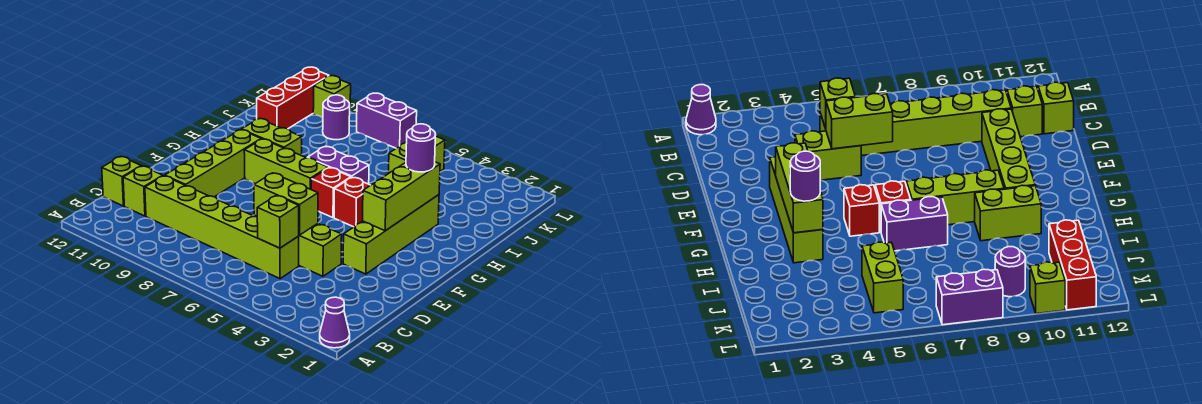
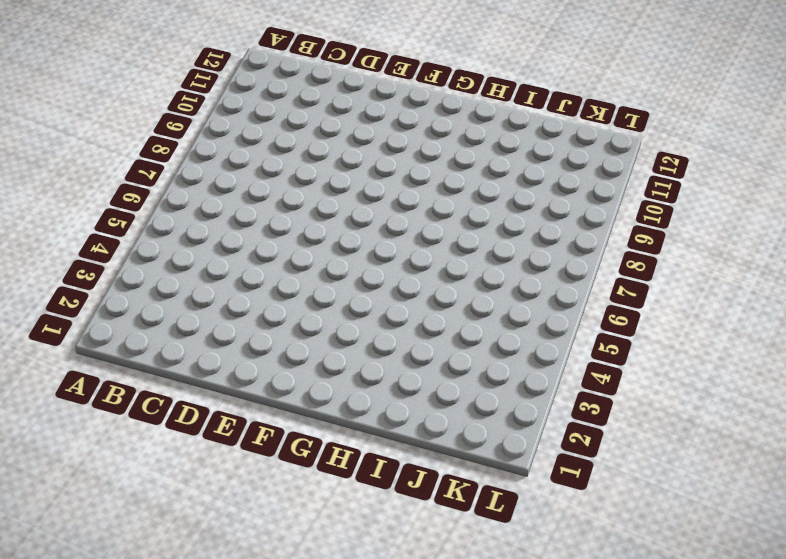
none -> purple 1x1 cone [320,297,350,348]
none -> lime 1x6 brick [145,176,299,279]
none -> lime 1x1 brick [123,166,163,216]

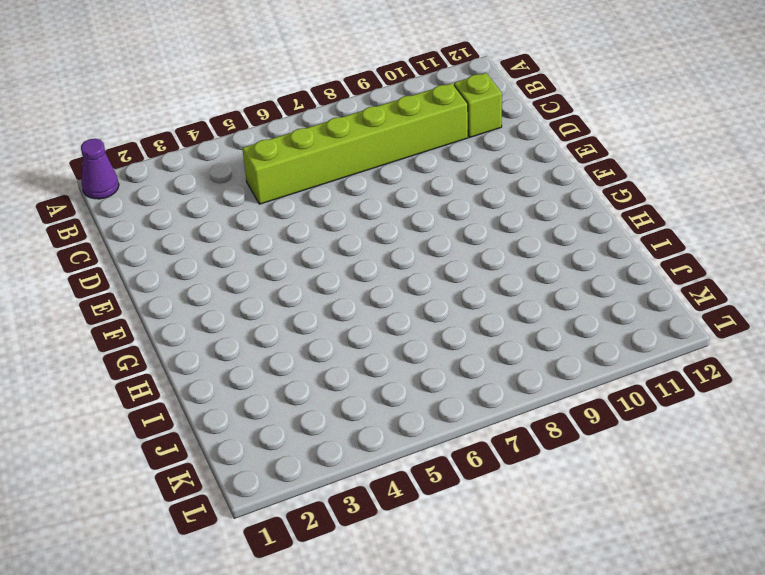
none -> lime 1x1 brick [102,157,141,206]
none -> lime 1x2 brick [298,224,342,276]
none -> lime 1x4 brick [165,130,261,197]

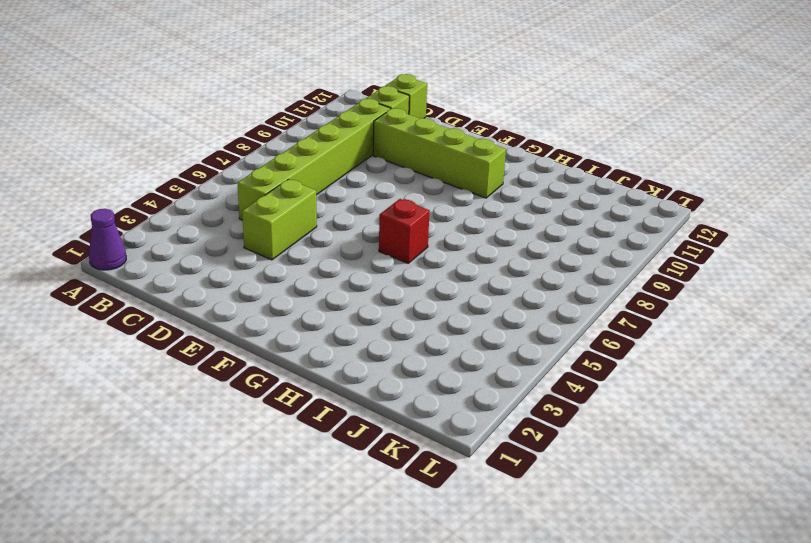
none -> lime 1x4 brick [343,195,439,274]
none -> red 1x1 brick [334,178,371,227]
none -> lime 1x3 brick [244,139,328,189]

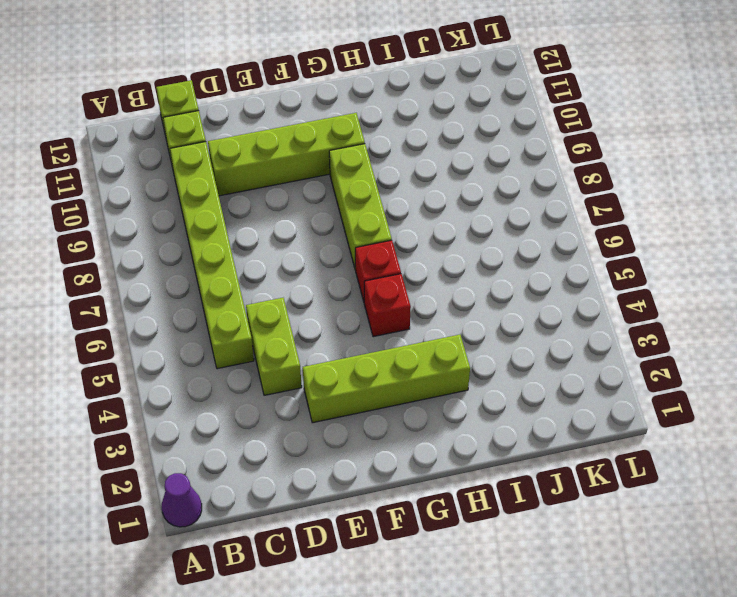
none -> purple 1x2 brick [307,147,369,184]
none -> lime 1x2 brick [241,119,302,156]
none -> lime 1x2 brick [389,136,445,173]

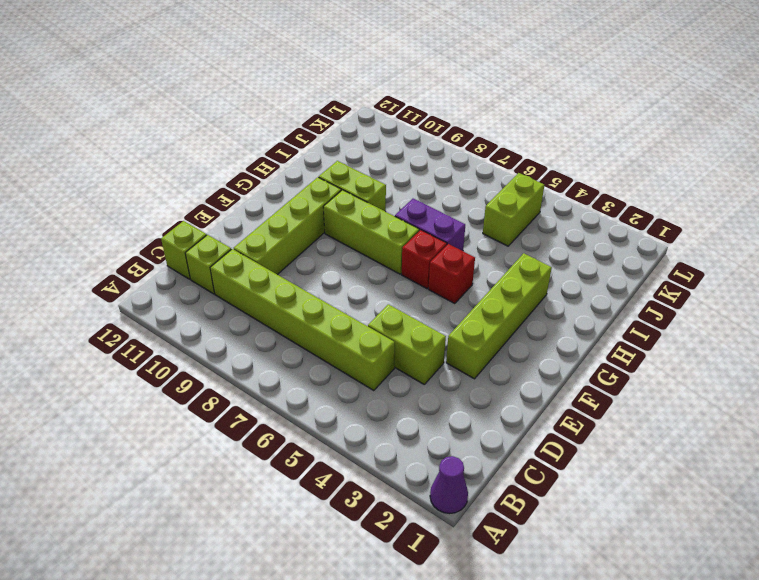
none -> red 1x3 brick [257,67,329,129]
none -> purple 1x1 round brick [323,95,350,140]
none -> purple 1x2 brick [357,93,417,148]

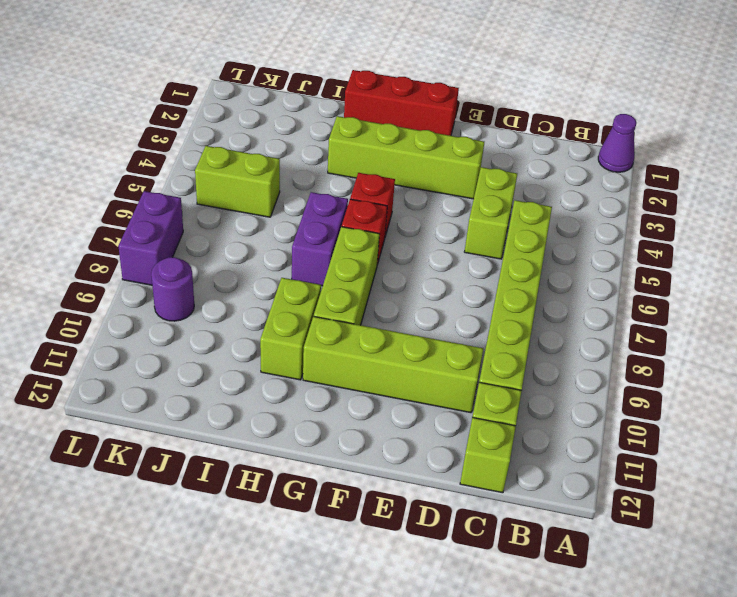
red 1x3 brick [344,70,459,136] -> red 1x3 brick moved to [257,67,329,129]
none -> lime 1x1 brick [313,76,351,118]
none -> lime 1x1 brick [257,196,299,248]
none -> lime 1x2 brick [254,173,318,235]

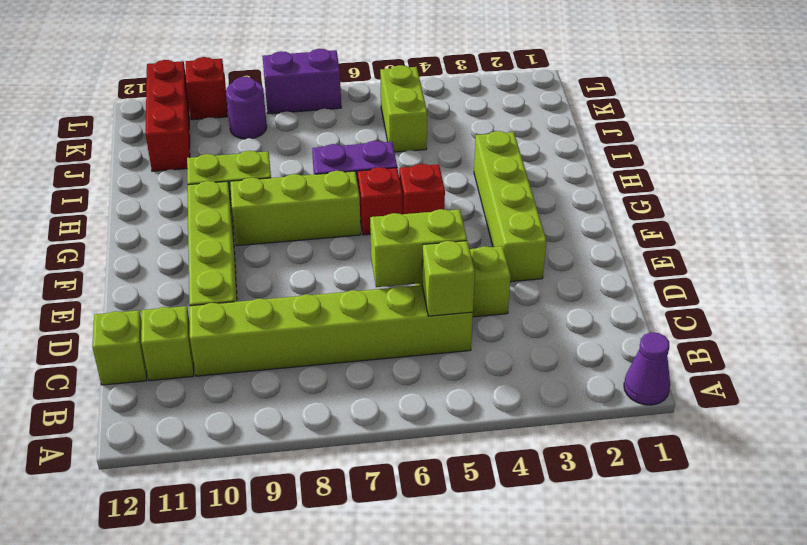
red 1x1 brick [186,57,228,120] -> lime 1x1 brick [313,76,351,118]
none -> lime 1x3 brick [363,162,440,231]
none -> purple 1x1 round brick [406,124,436,172]

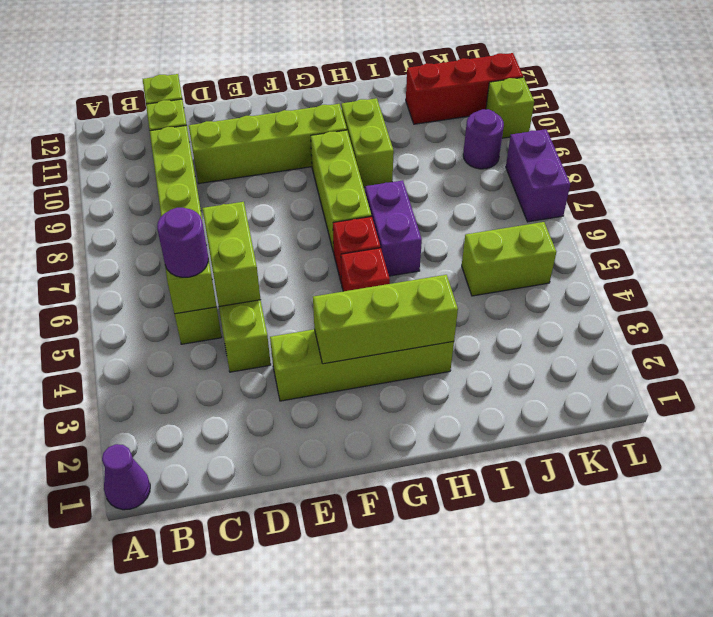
purple 1x1 round brick [157,208,208,277] -> purple 1x1 round brick moved to [406,124,436,172]

